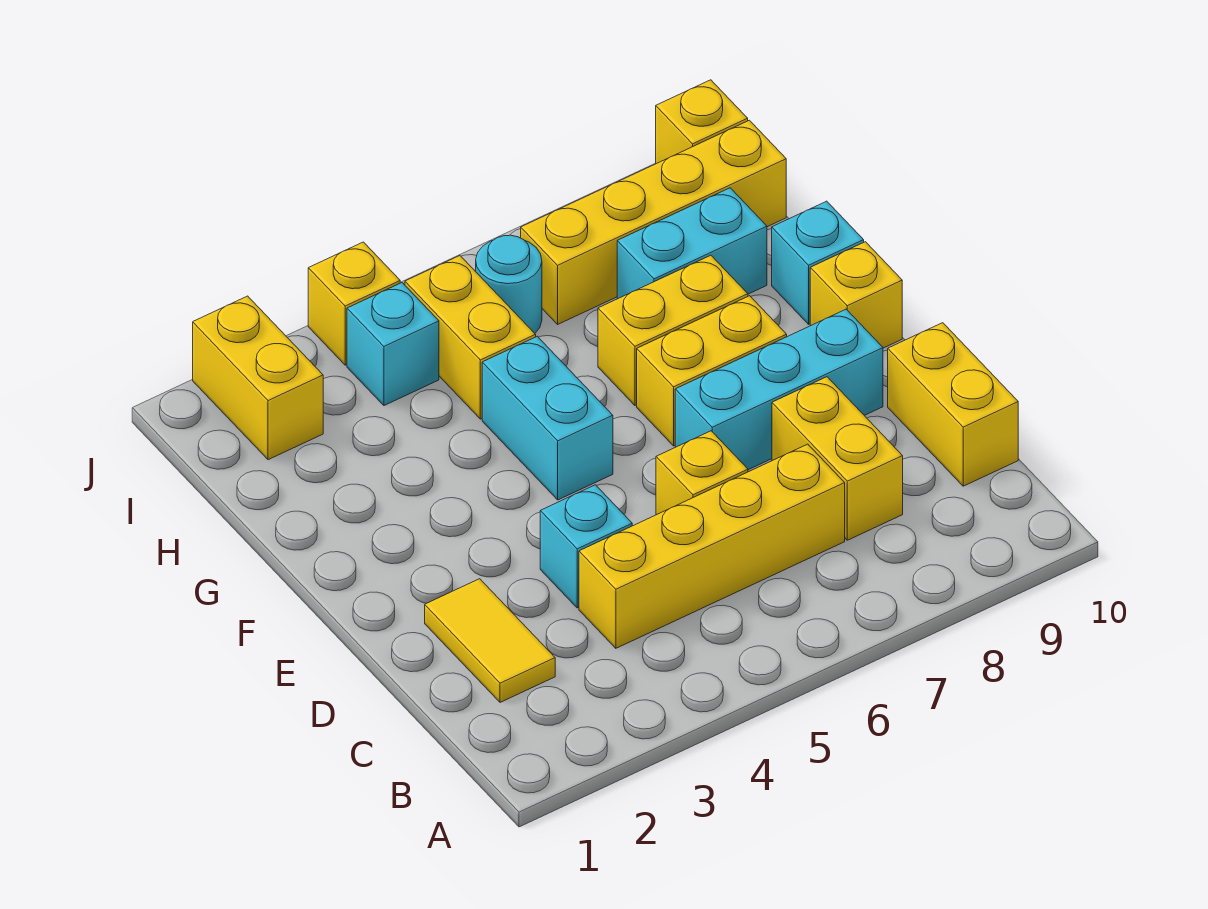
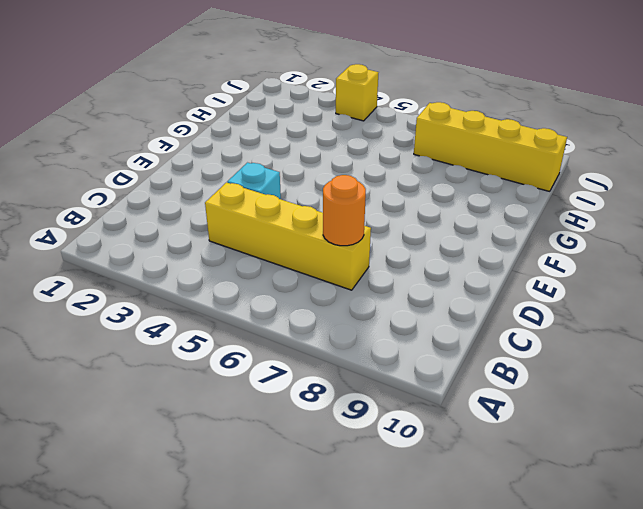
orange 1x1 round brick [323,175,366,246] -> none
none -> yellow 1x2 tile [425,579,555,702]
none -> yellow 1x2 brick [772,377,903,540]
none -> yellow 1x2 brick [888,323,1018,486]

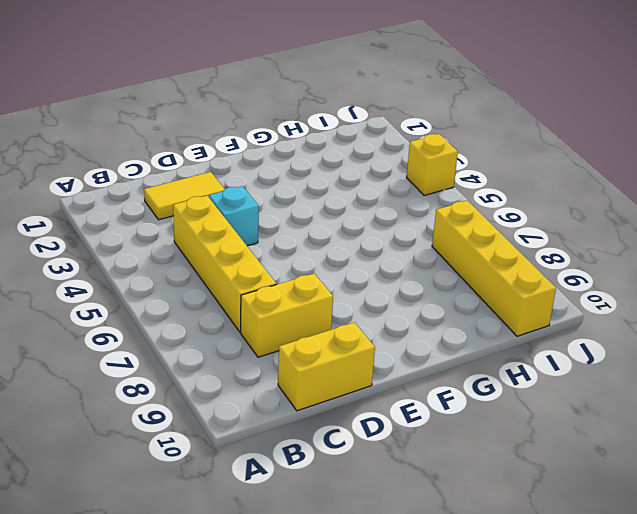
none -> yellow 1x1 brick [656,431,748,515]
none -> cyan 1x3 brick [675,309,883,470]
none -> cyan 1x2 brick [482,336,613,500]

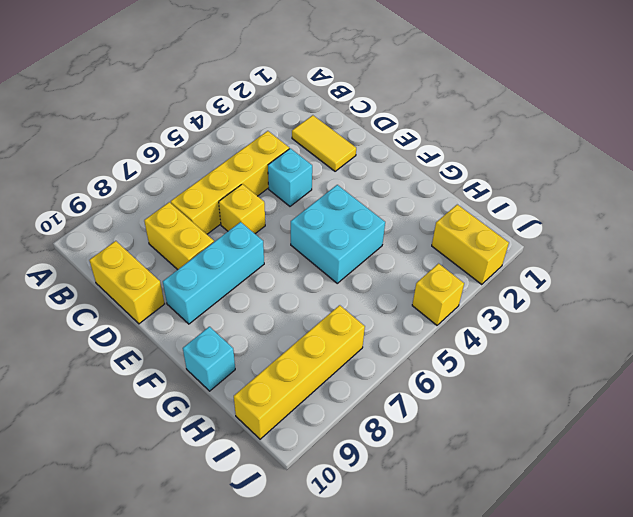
cyan 2x2 brick [291,185,385,283] -> cyan 1x2 brick [482,336,613,500]
none -> yellow 1x2 brick [637,296,787,446]
none -> yellow 1x1 brick [810,242,902,348]
none -> yellow 1x2 brick [598,255,748,405]

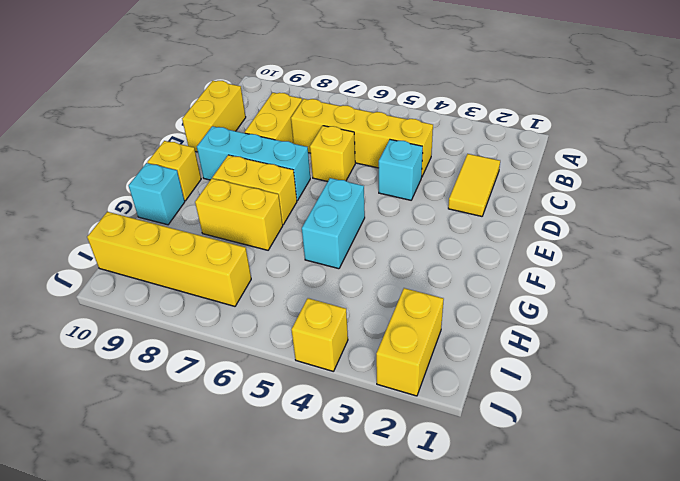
none -> yellow 1x2 brick [405,256,536,419]
none -> cyan 1x2 brick [617,188,767,299]
none -> cyan 1x1 brick [347,283,439,405]

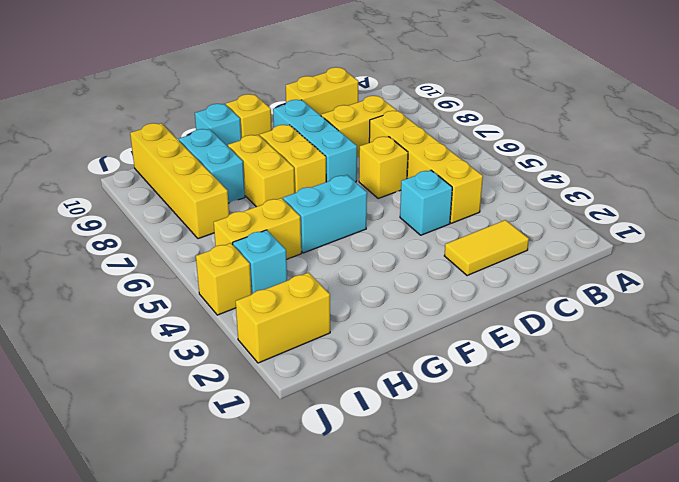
none -> cyan 1x1 round brick [476,235,542,333]
none -> yellow 1x1 brick [656,80,748,164]

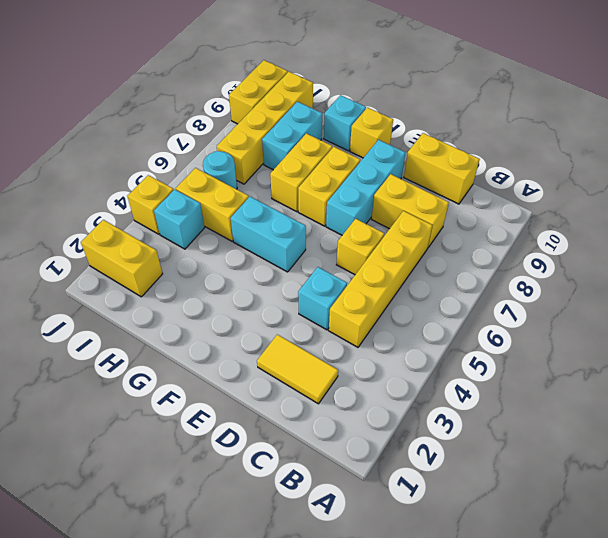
yellow 1x2 brick [229,60,288,124] -> yellow 1x1 brick [656,80,748,164]

